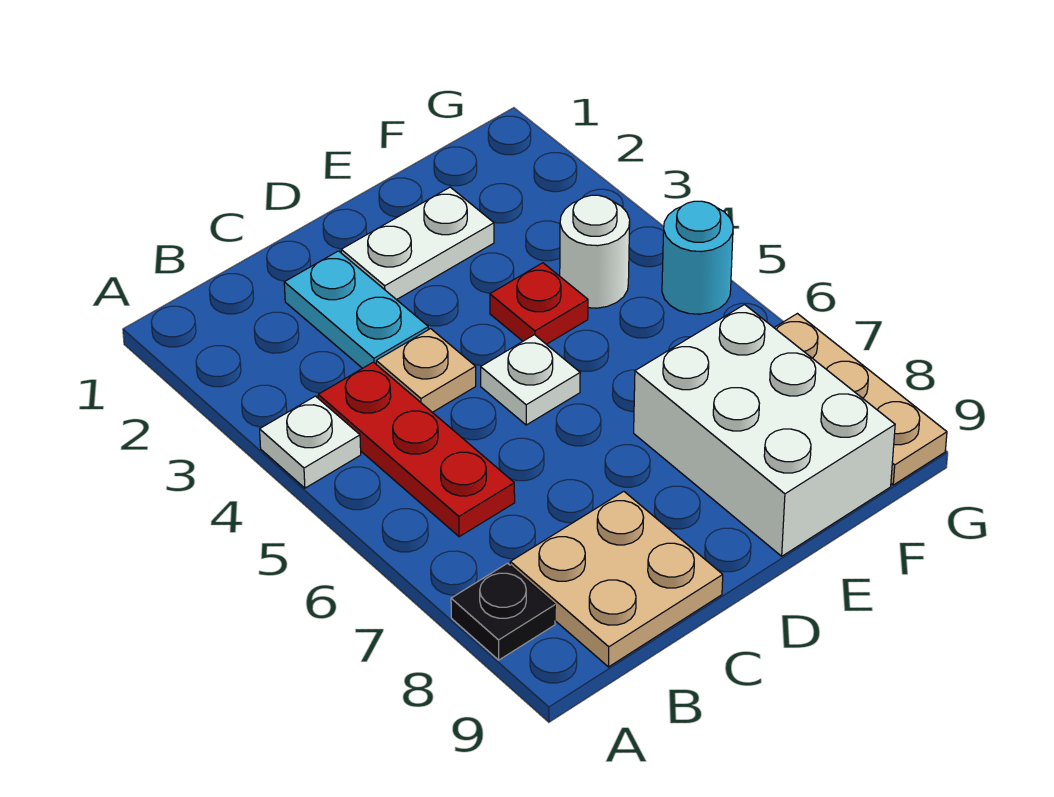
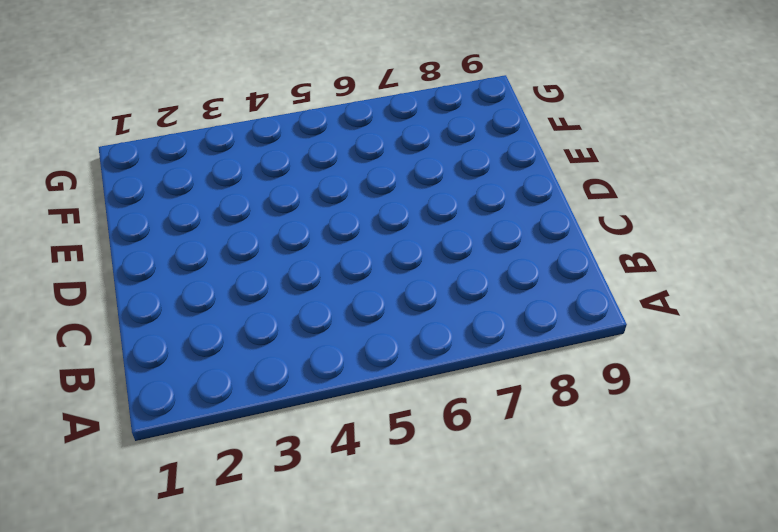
none -> white 1x1 plate [260,396,361,488]
none -> black 1x1 plate [451,563,555,660]
none -> red 1x3 plate [318,362,515,537]

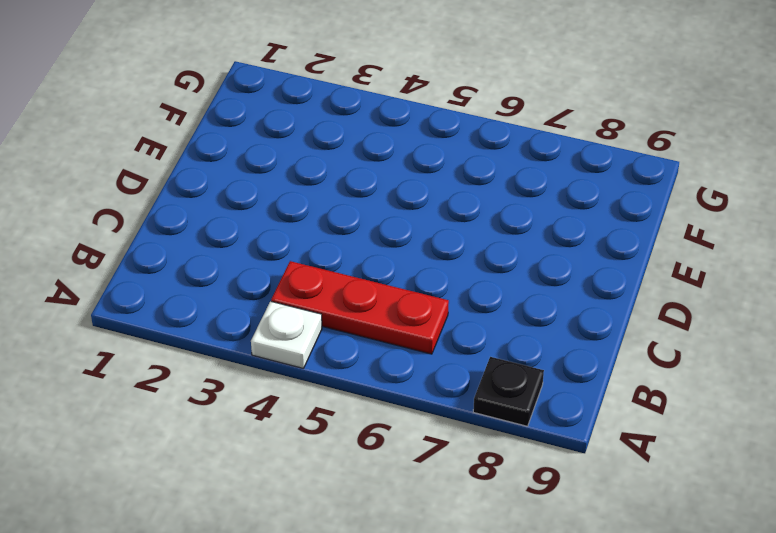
none -> tan 2x2 plate [510,491,723,667]
none -> cyan 1x2 plate [284,251,428,368]
none -> tan 1x1 plate [376,329,476,412]

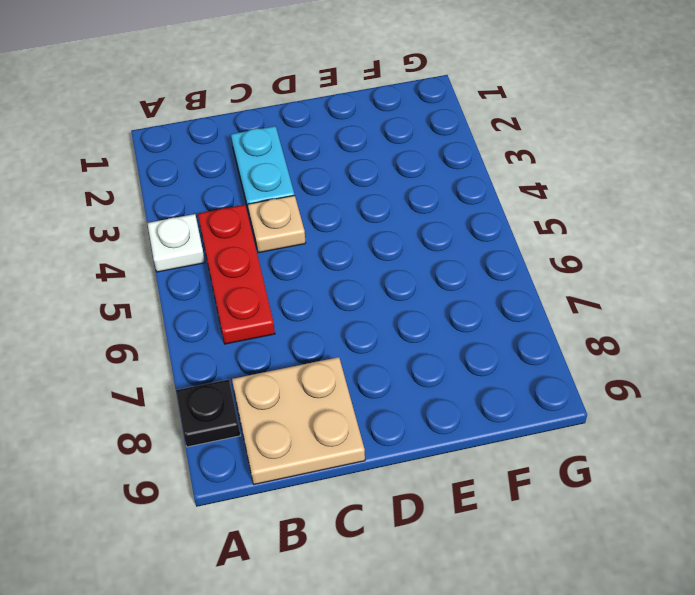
none -> white 1x2 plate [341,187,494,300]
none -> white 1x1 plate [481,335,580,425]
none -> red 1x1 plate [490,263,588,344]

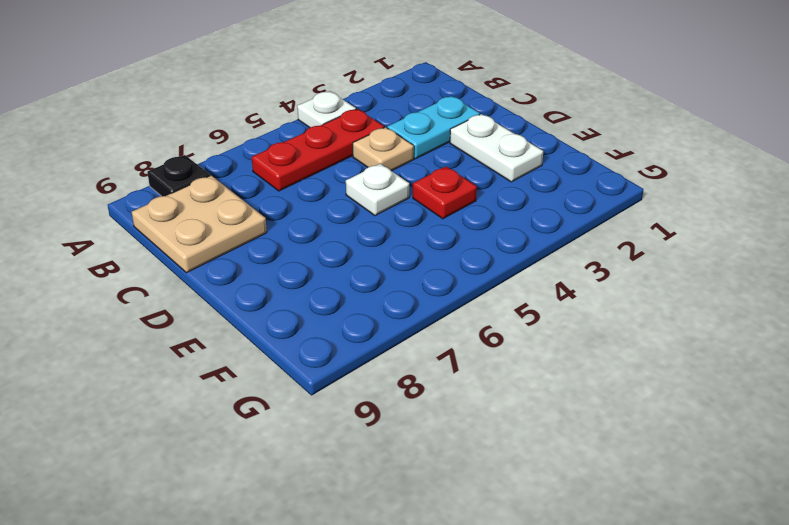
none -> white 2x3 brick [634,305,895,556]
none -> white 1x1 round brick [560,195,630,308]
none -> cyan 1x1 round brick [662,201,733,314]

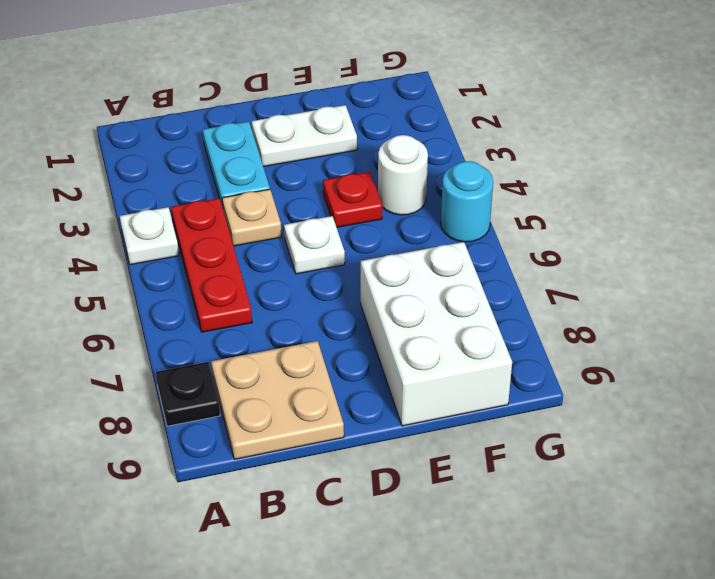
none -> tan 1x3 plate [774,314,947,485]

